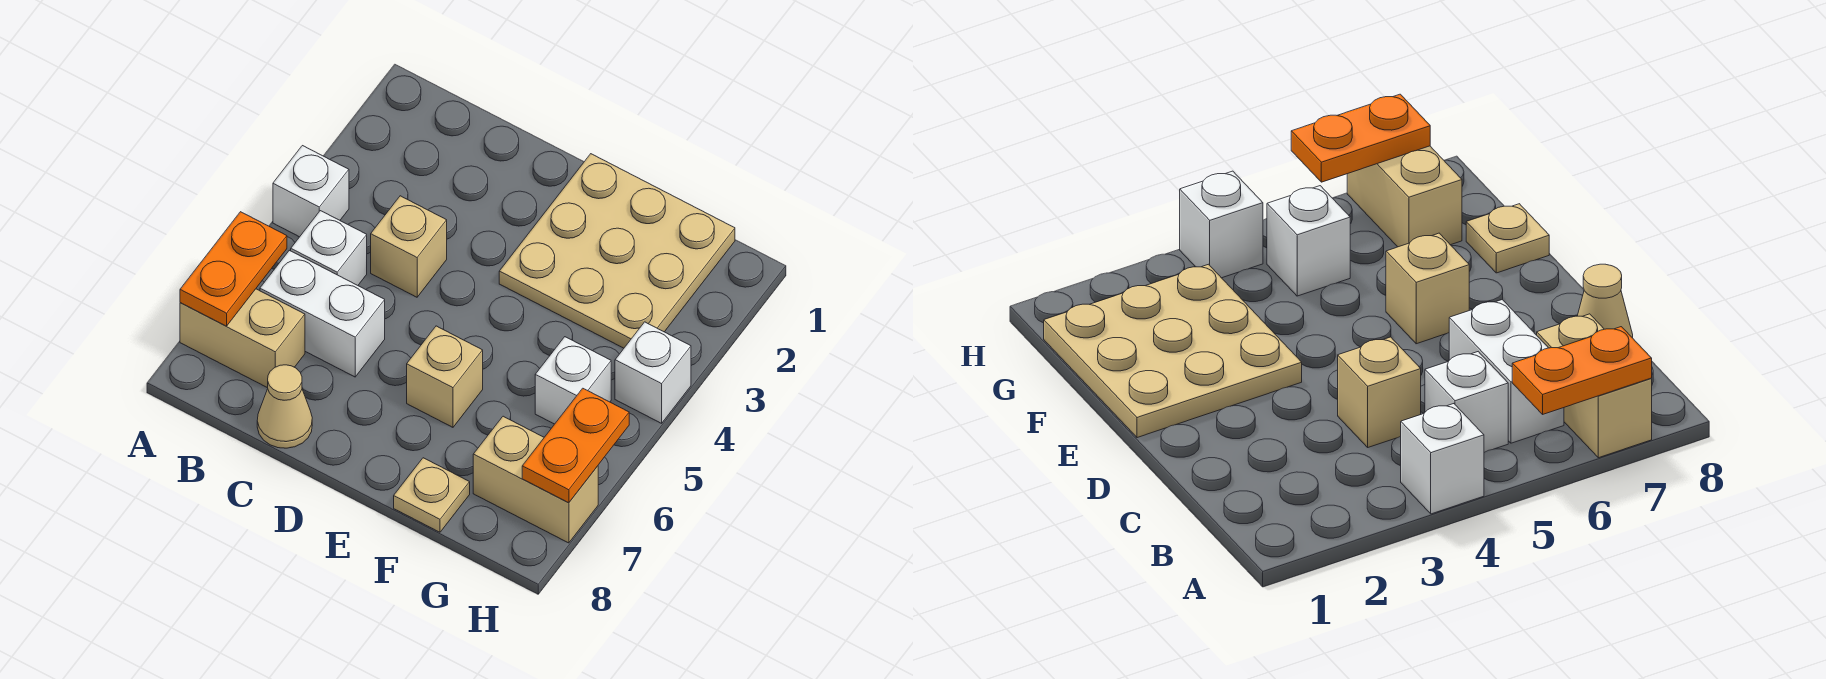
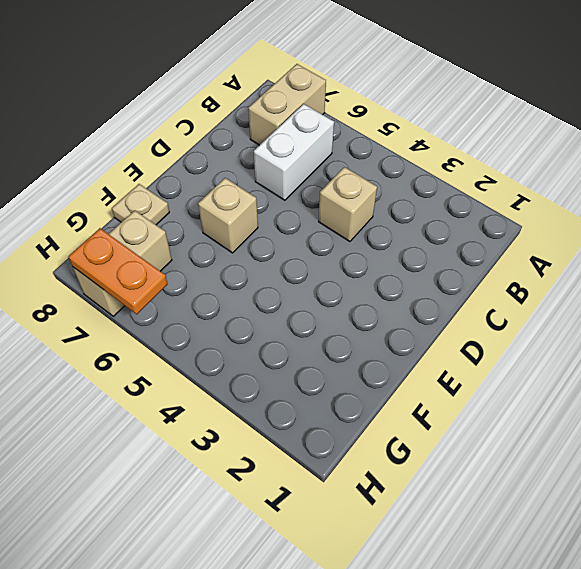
none -> white 1x1 brick [273,146,349,237]
none -> white 1x1 brick [291,211,367,285]
none -> tan 1x1 cone [257,365,312,448]

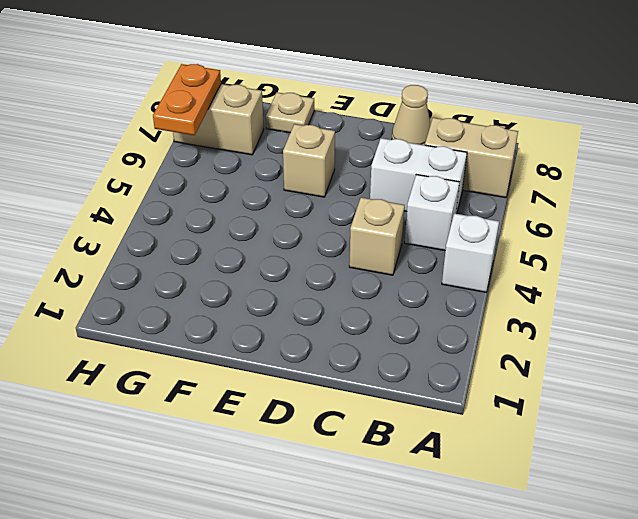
none -> tan 3x3 plate [499,154,735,348]
none -> white 1x1 brick [535,337,611,424]
none -> white 1x1 brick [615,322,691,423]

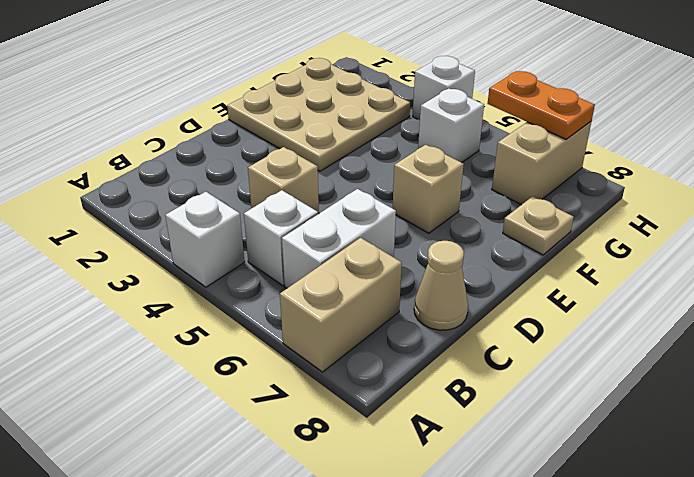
none -> orange 1x2 plate [180,212,287,326]

